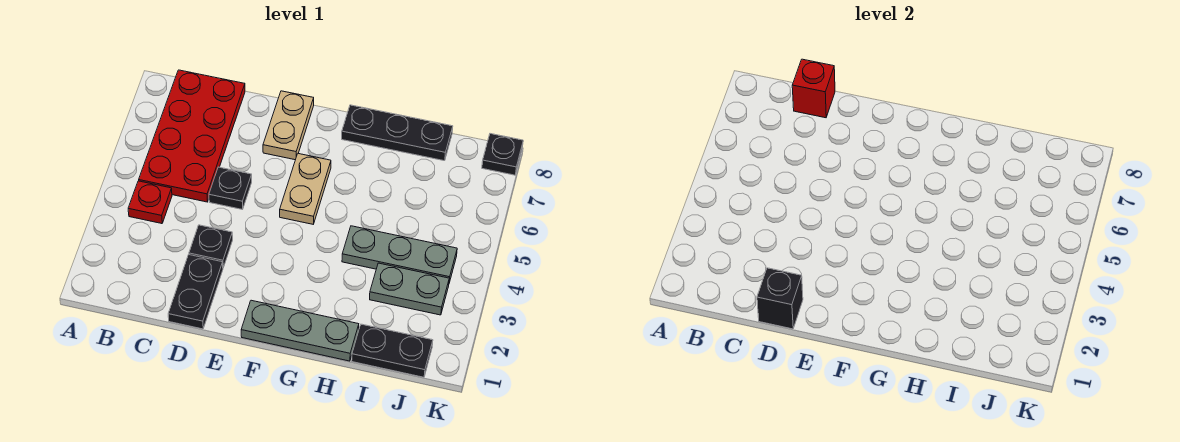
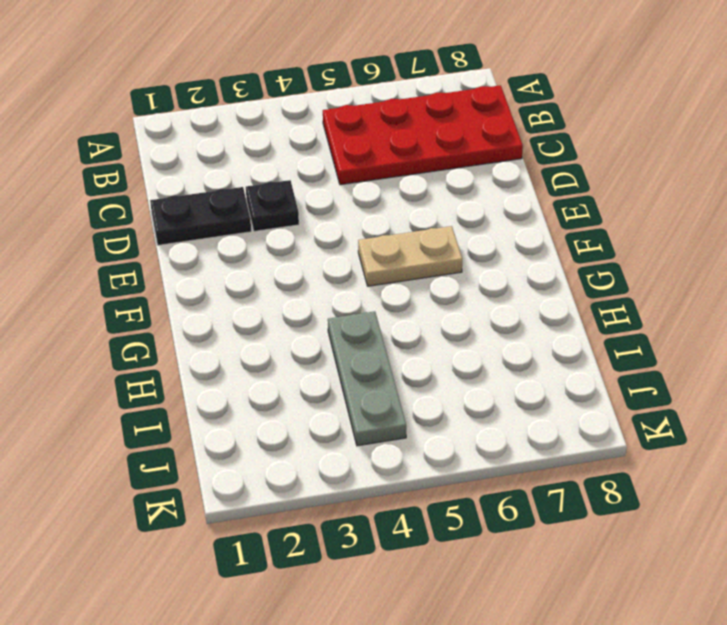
none -> red 1x1 plate [128,181,172,224]
none -> black 1x1 plate [209,167,252,210]
none -> tan 1x2 plate [263,91,314,160]

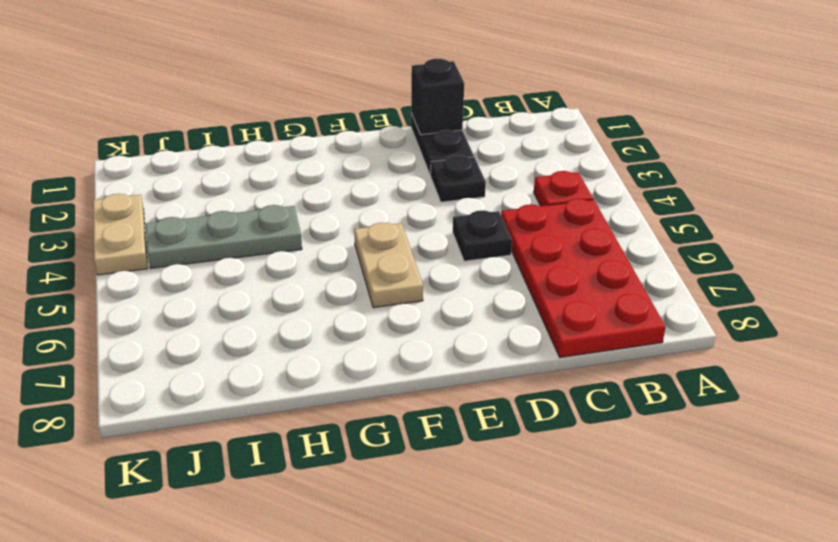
tan 1x2 plate [93,194,148,275] -> tan 1x2 plate moved to [263,91,314,160]
none -> grey 1x3 plate [241,300,359,361]
none -> black 1x3 plate [342,105,453,161]
none -> black 1x2 plate [352,324,433,377]

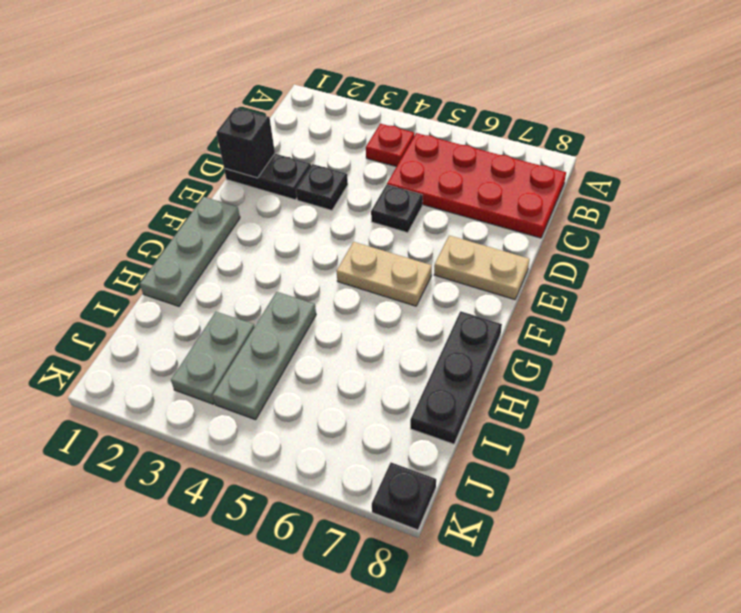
none -> black 1x2 plate [352,324,433,377]
none -> red 1x1 brick [792,59,835,118]

